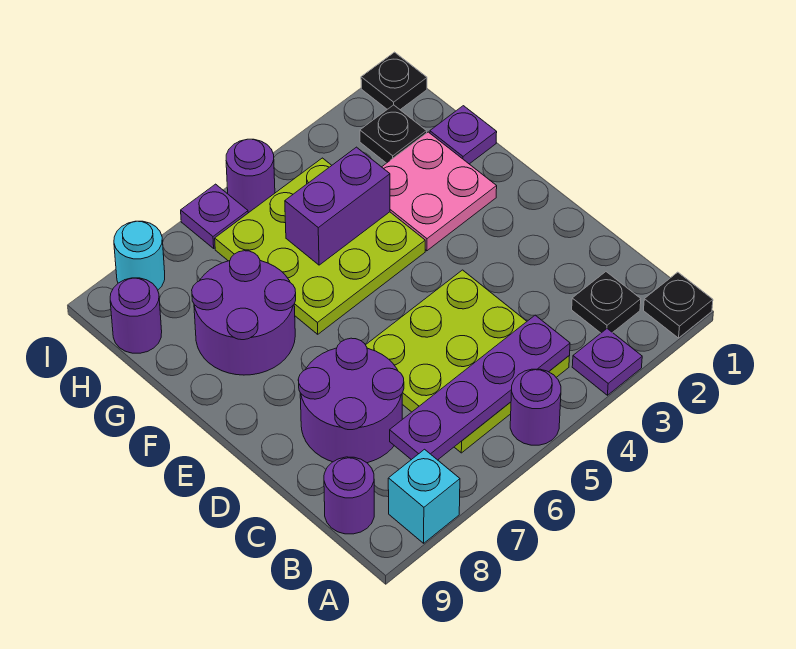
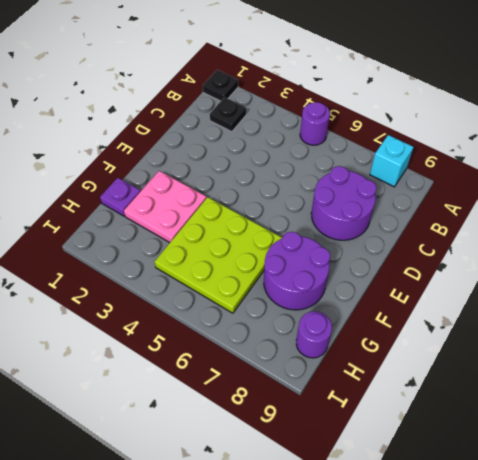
none -> purple 1x1 plate [572,329,642,395]
none -> lime 3x3 plate [366,270,569,453]
none -> purple 1x1 round brick [324,457,374,534]

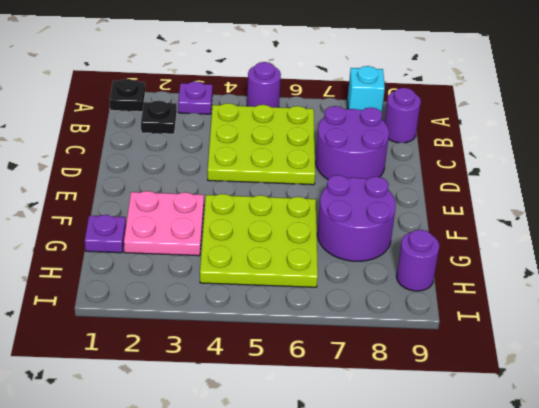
none -> black 1x1 plate [360,105,427,163]
none -> black 1x1 plate [361,52,427,110]
none -> purple 1x1 round brick [226,139,275,213]

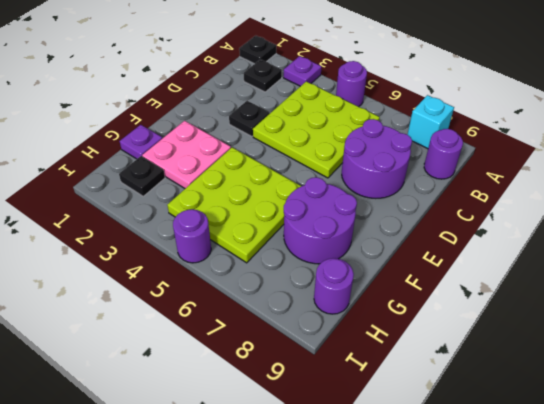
black 1x1 plate [229,100,270,137] -> black 1x1 plate moved to [361,52,427,110]
none -> purple 1x1 plate [181,184,248,248]
none -> cyan 1x1 round brick [114,221,165,290]
none -> purple 1x4 plate [390,315,570,460]

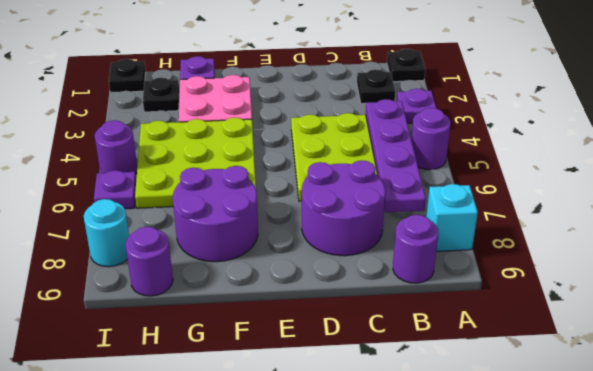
none -> purple 1x2 brick [285,147,390,265]

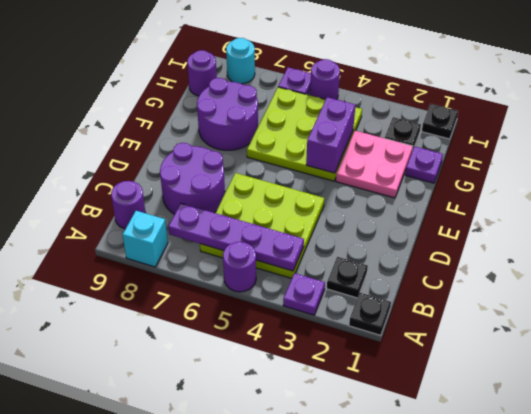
purple 1x2 brick [306,97,355,173] -> purple 1x2 brick turned to [285,147,390,265]

